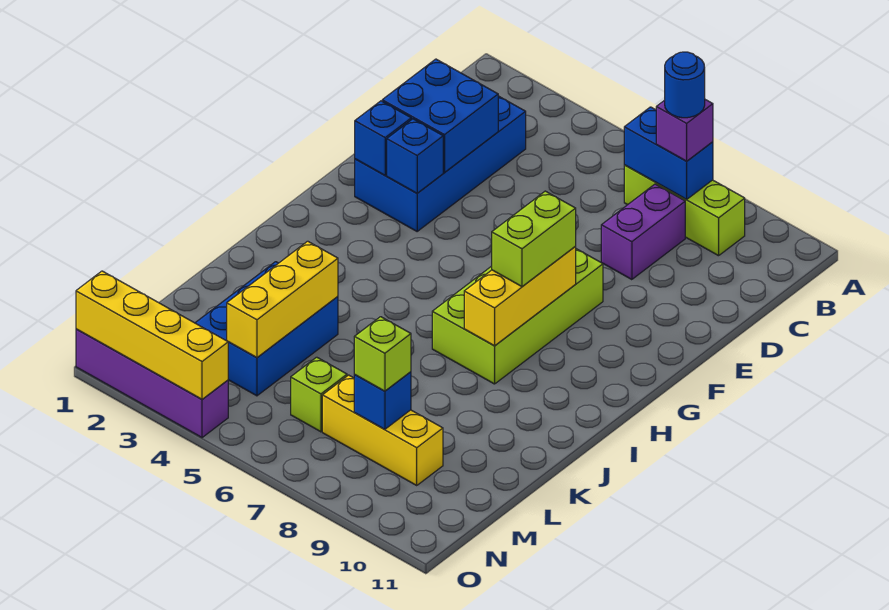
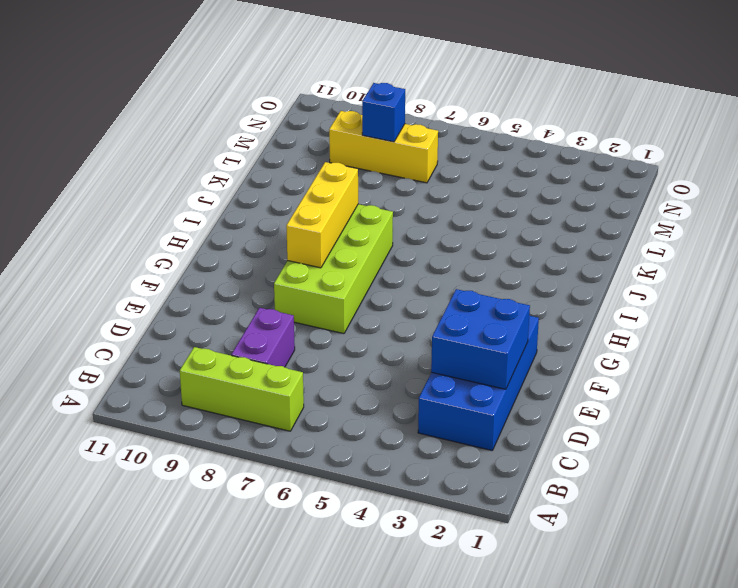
none -> blue 2x3 brick [195,262,338,396]
none -> lime 1x1 brick [291,357,347,432]
none -> purple 1x4 brick [76,329,228,438]

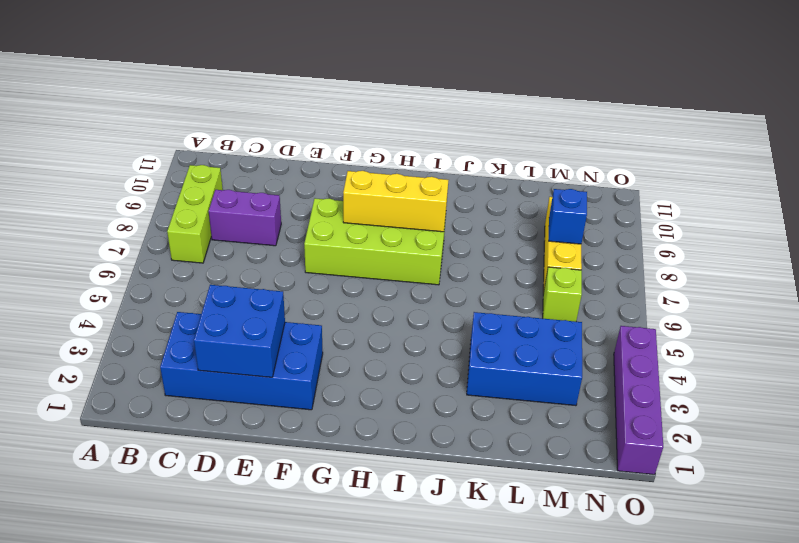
none -> blue 1x2 brick [624,107,713,200]
none -> blue 1x1 brick [355,101,411,175]
none -> blue 1x1 brick [387,119,443,193]

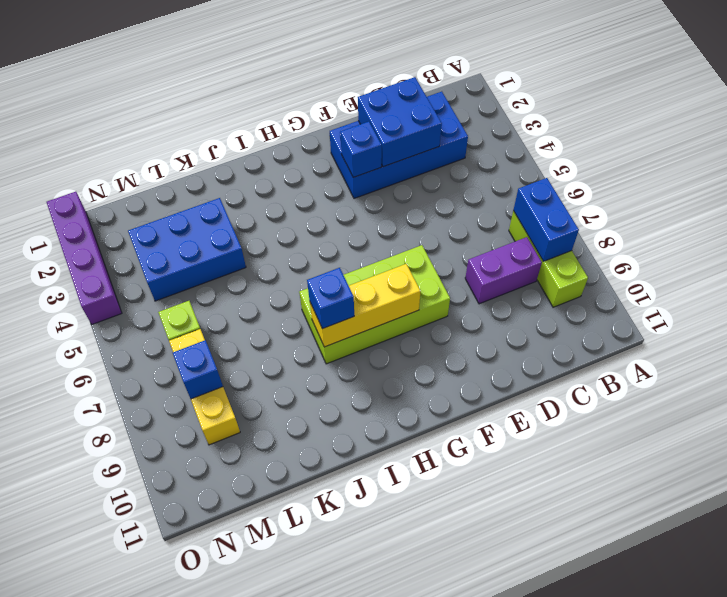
blue 1x1 brick [307,268,354,329] -> blue 1x1 brick moved to [355,101,411,175]
none -> yellow 1x3 brick [227,241,338,357]
none -> yellow 1x4 brick [76,271,228,399]
none -> purple 1x1 brick [656,100,713,161]

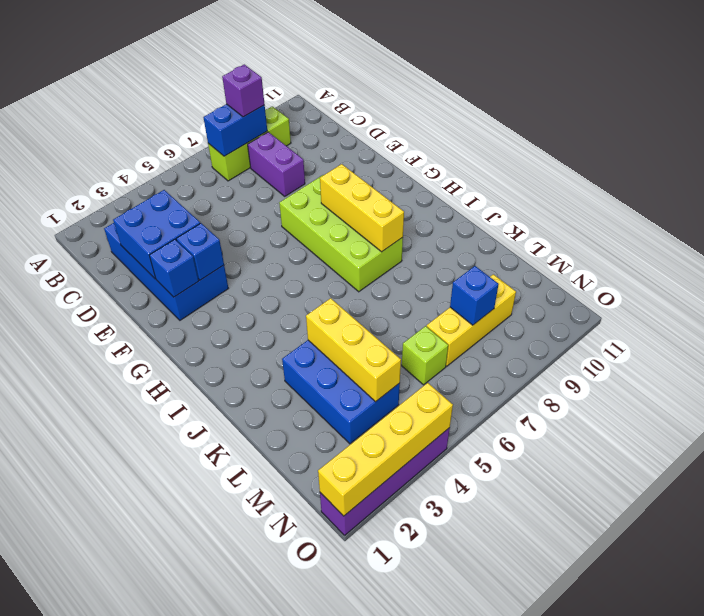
none -> lime 1x2 brick [492,191,576,286]
none -> lime 1x1 brick [354,317,411,391]
none -> blue 1x1 round brick [665,52,705,118]

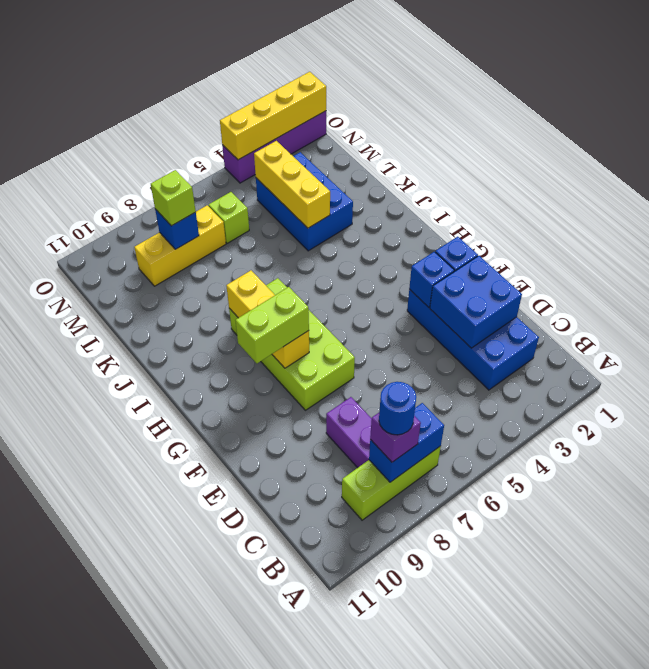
lime 1x2 brick [235,287,309,363] -> lime 1x2 brick turned to [492,191,576,286]

